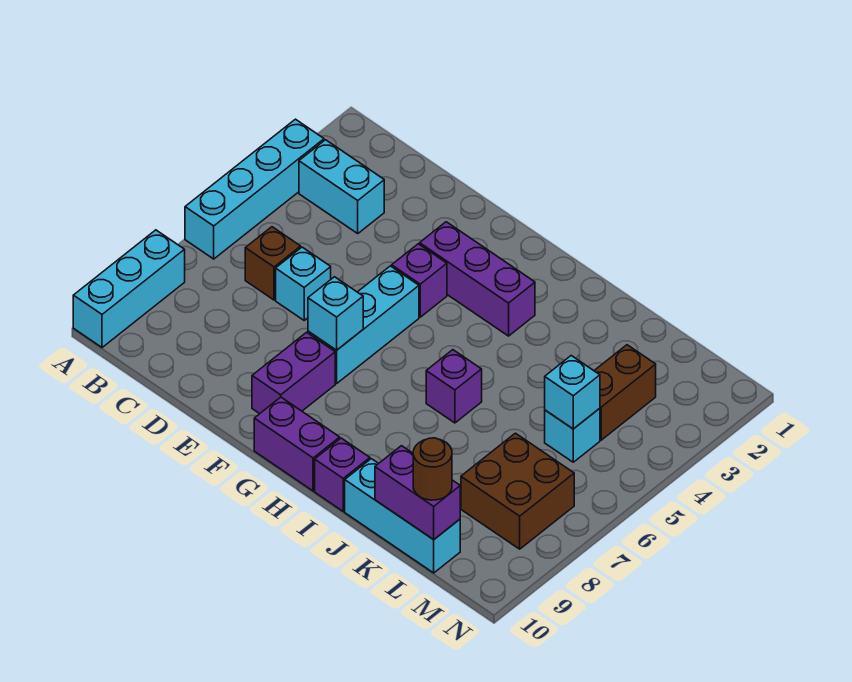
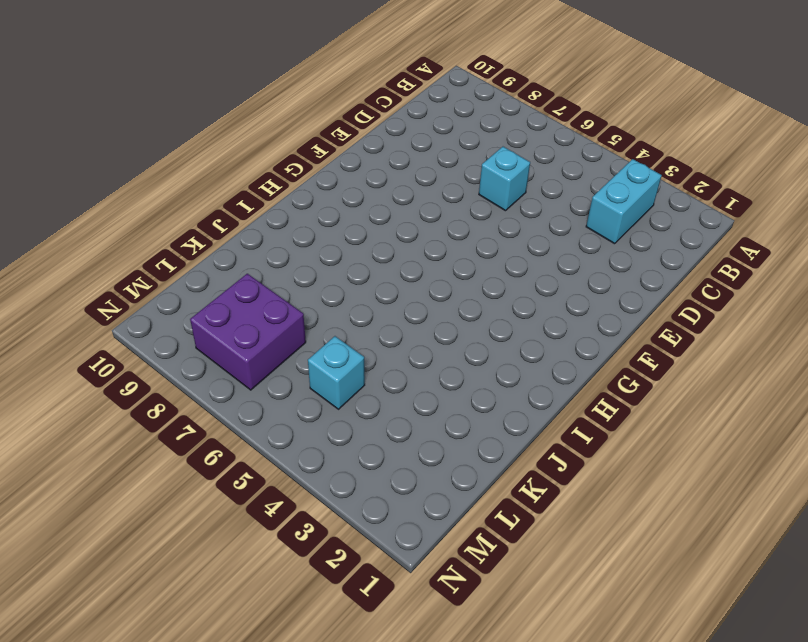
purple 2x2 brick [190,274,306,390] -> brown 2x2 brick [461,433,574,549]
none -> cyan 1x4 brick [185,119,324,259]
none -> cyan 1x3 brick [73,230,185,347]
none -> brown 1x1 brick [245,227,301,300]

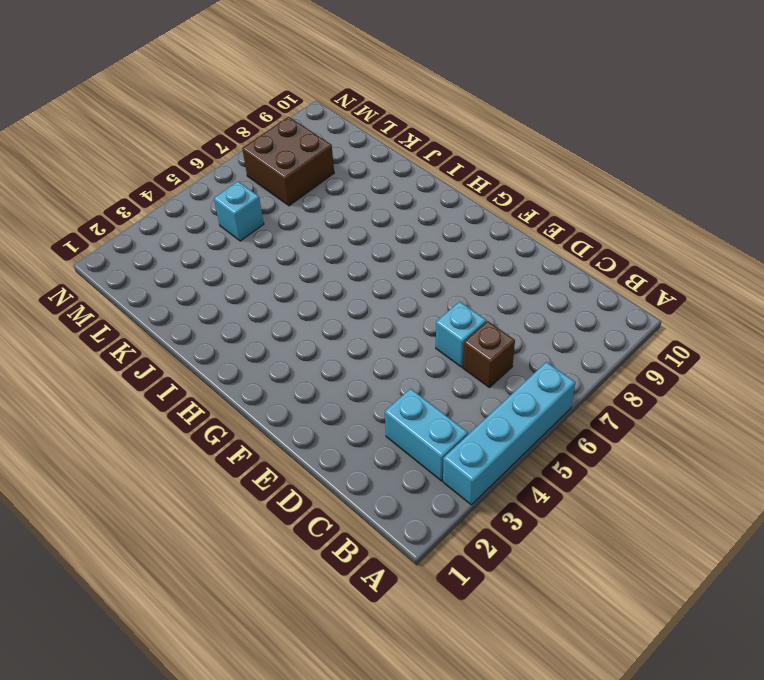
none -> cyan 1x3 brick [73,230,185,347]
none -> purple 1x3 brick [420,222,535,336]
none -> purple 1x1 brick [392,244,447,317]

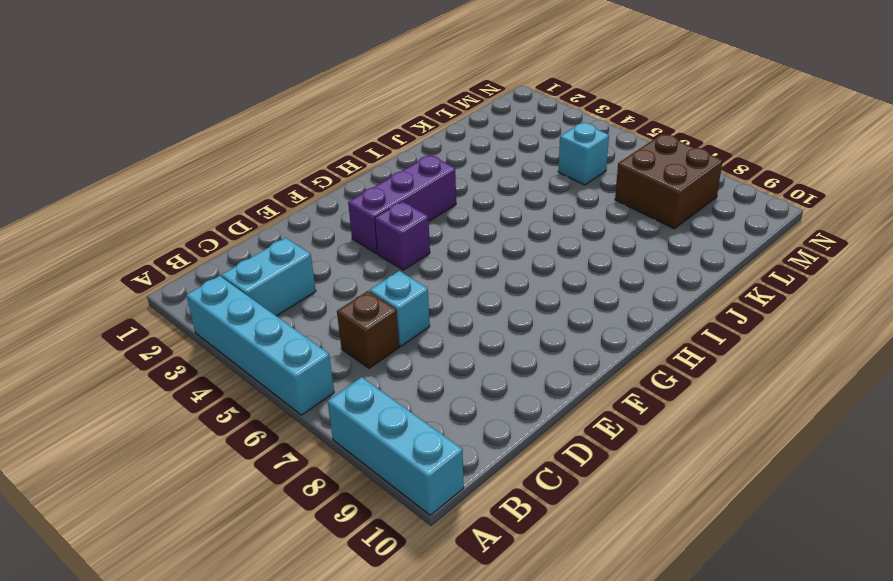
none -> cyan 1x3 brick [308,266,419,384]
none -> purple 1x2 brick [252,332,335,414]
none -> purple 1x2 brick [254,397,340,491]

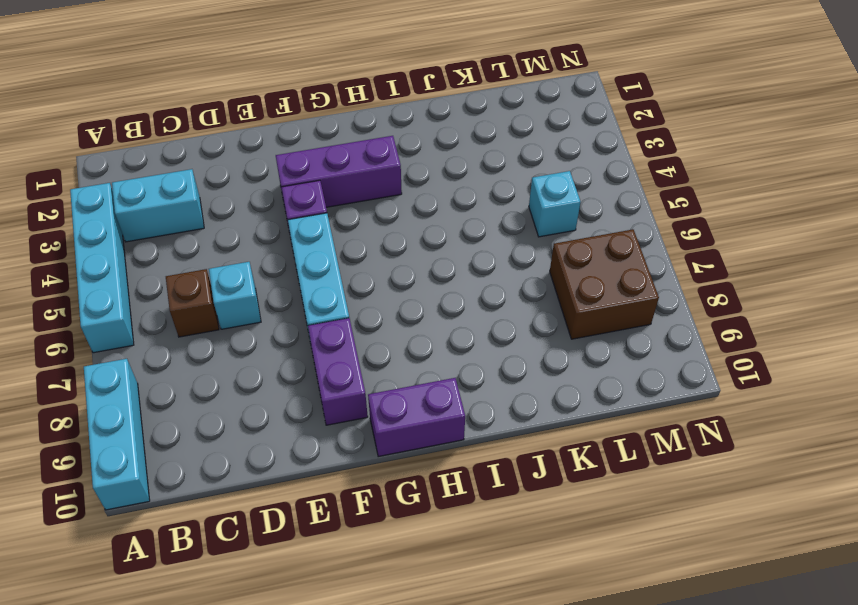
none -> purple 1x1 brick [426,350,482,423]
none -> purple 1x1 brick [315,438,370,511]
none -> cyan 1x3 brick [345,459,460,573]

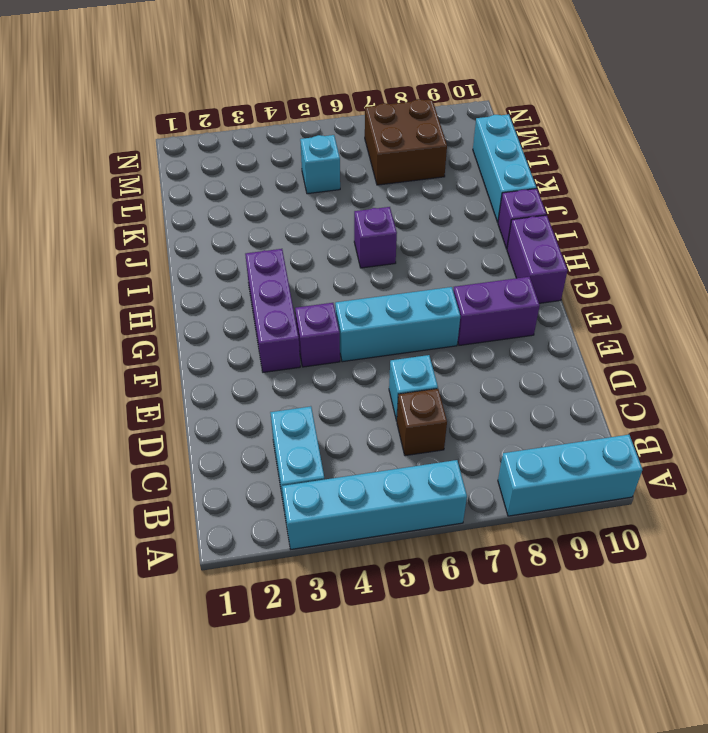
none -> brown 1x2 brick [594,345,656,440]
none -> cyan 1x1 brick [308,277,363,350]
none -> purple 1x2 brick [375,446,460,540]

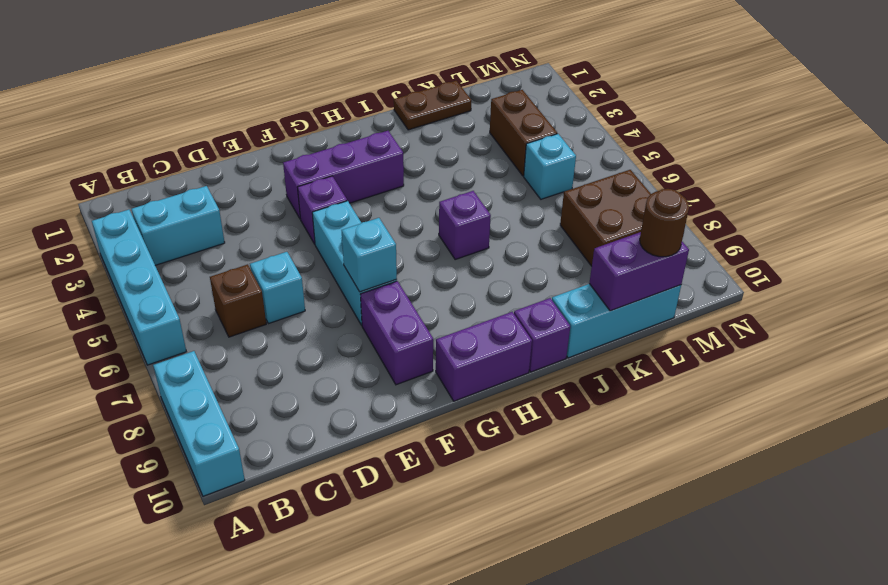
brown 1x2 plate [394,81,471,130] -> none
none -> cyan 1x1 brick [545,356,600,429]

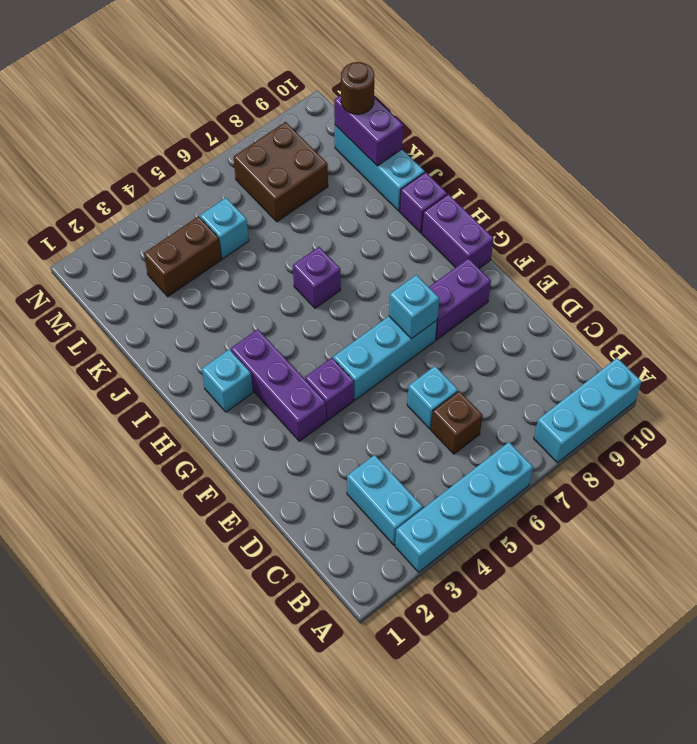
cyan 1x1 brick [202,350,253,412] -> cyan 1x1 brick moved to [545,356,600,429]

